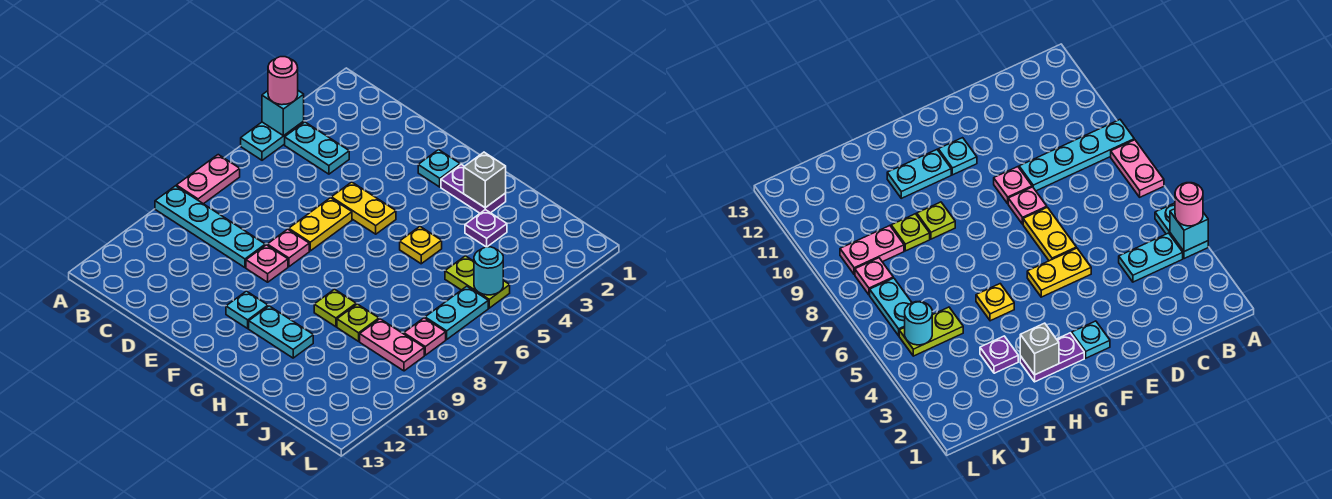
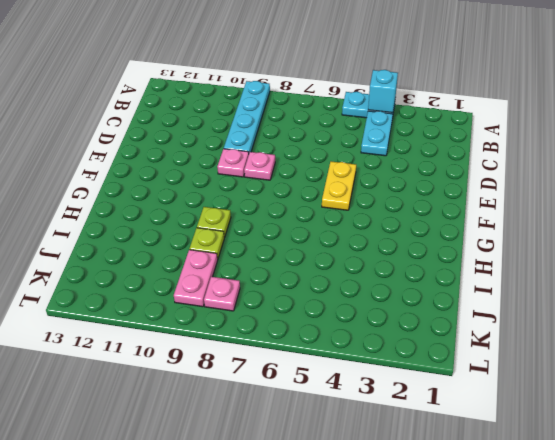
none -> pink 1x2 plate [176,155,240,204]
none -> yellow 1x2 plate [289,198,352,251]
none -> cyan 1x1 plate [418,150,460,187]

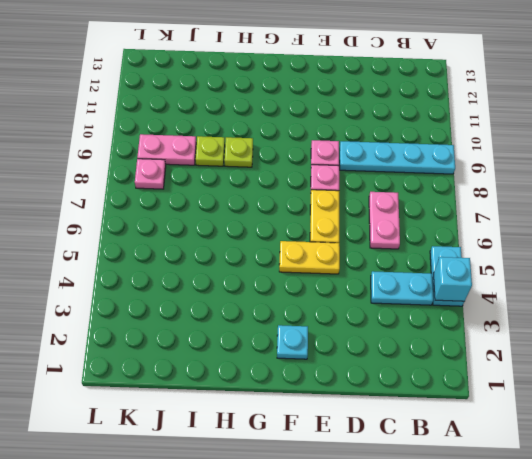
pink 1x2 plate [369,192,400,249] -> pink 1x2 plate moved to [176,155,240,204]
none -> cyan 1x1 plate [226,291,268,328]
none -> purple 1x2 plate [441,164,506,213]
none -> cyan 1x2 plate [249,306,313,358]

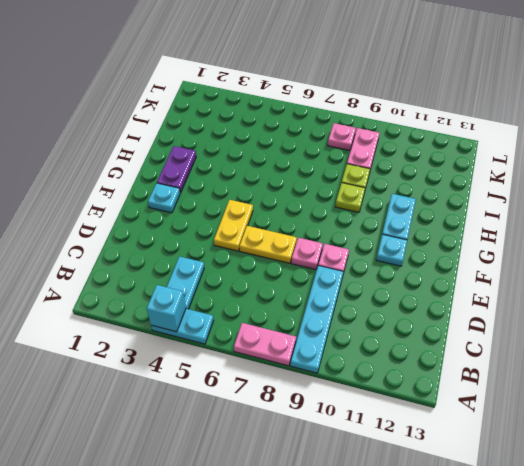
none -> yellow 1x1 plate [400,227,442,264]
none -> purple 1x1 plate [465,210,507,247]
none -> lime 1x2 plate [445,256,510,308]

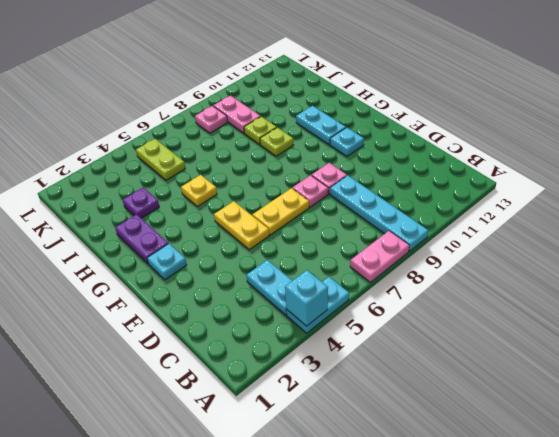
none -> cyan 1x2 plate [425,286,488,339]
none -> grey 1x1 brick [464,152,506,208]
none -> cyan 1x1 round brick [474,247,503,295]

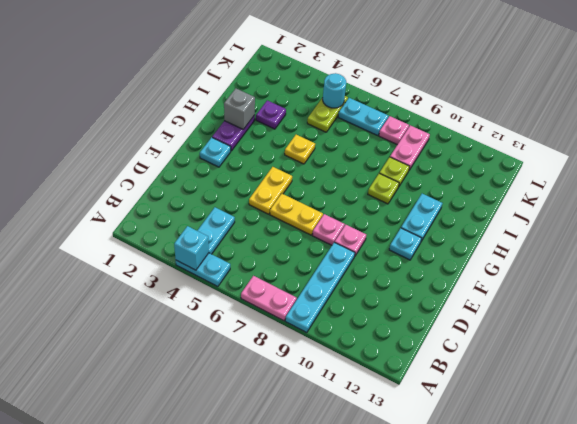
none -> pink 1x1 round brick [268,57,298,105]

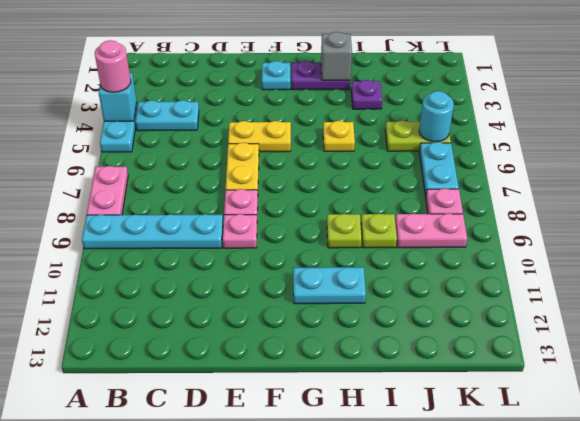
none -> cyan 1x1 plate [226,291,268,328]

